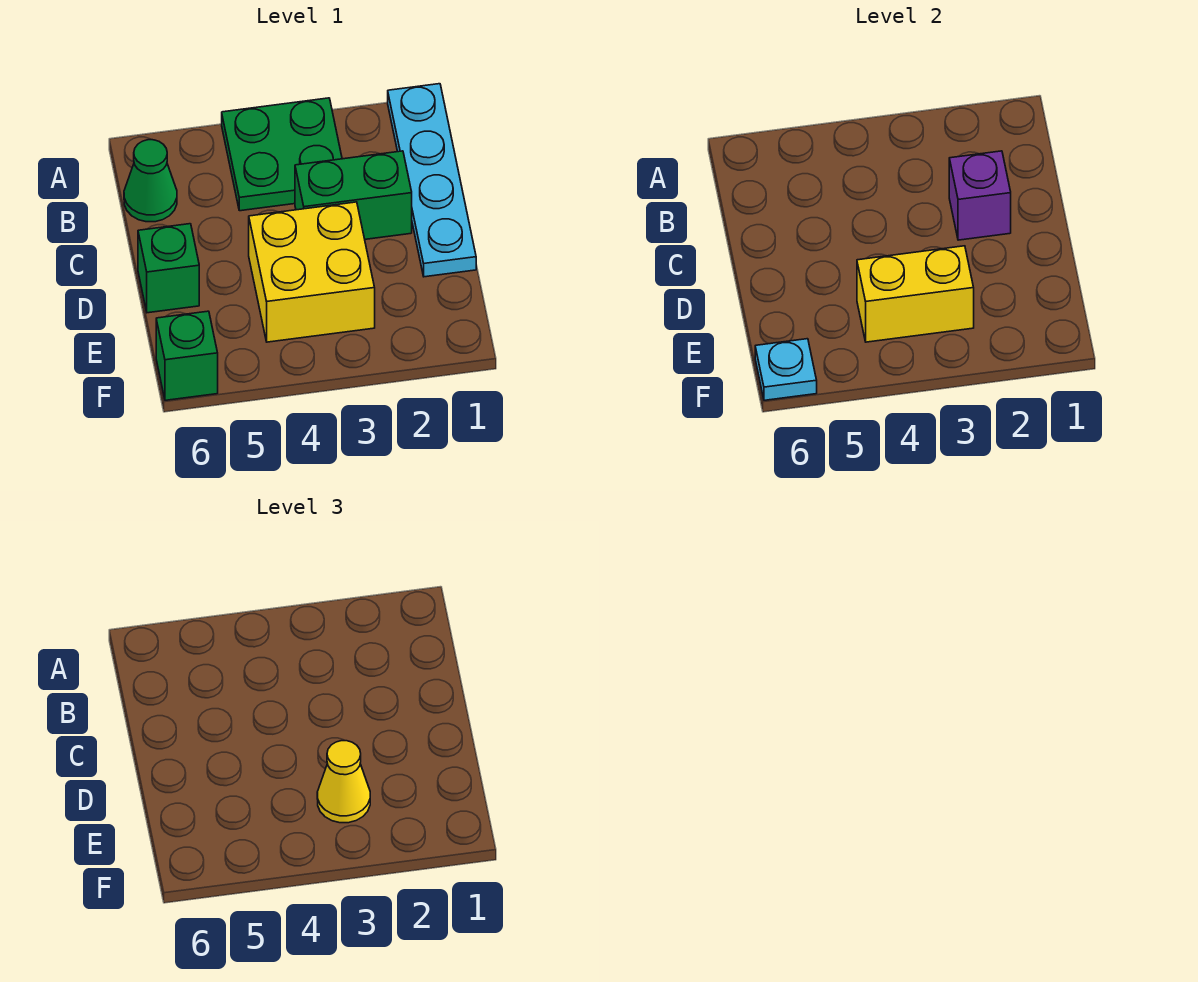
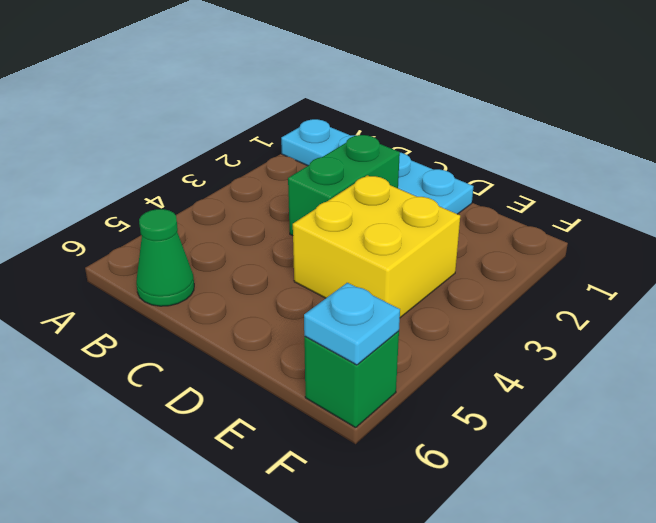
none -> green 2x2 plate [222,98,342,211]
none -> green 1x1 brick [138,224,199,313]

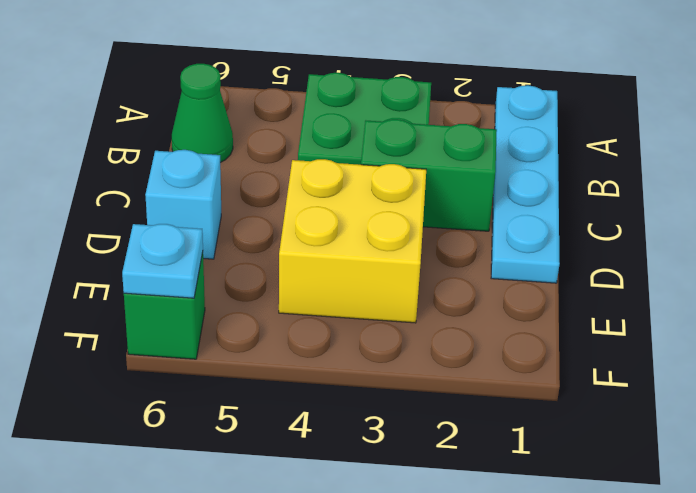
cyan 1x1 brick [145,150,221,259] -> green 1x1 brick [138,224,199,313]
none -> purple 1x1 brick [949,151,1011,240]
none -> yellow 1x2 brick [857,246,974,342]

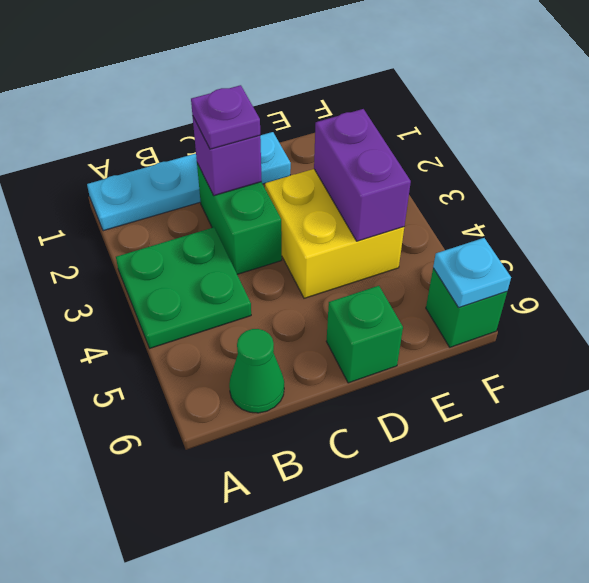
purple 1x1 plate [191,85,260,149] -> none
purple 1x2 brick [314,109,411,241] -> yellow 1x2 brick [857,246,974,342]
none -> yellow 1x1 cone [317,741,370,823]

